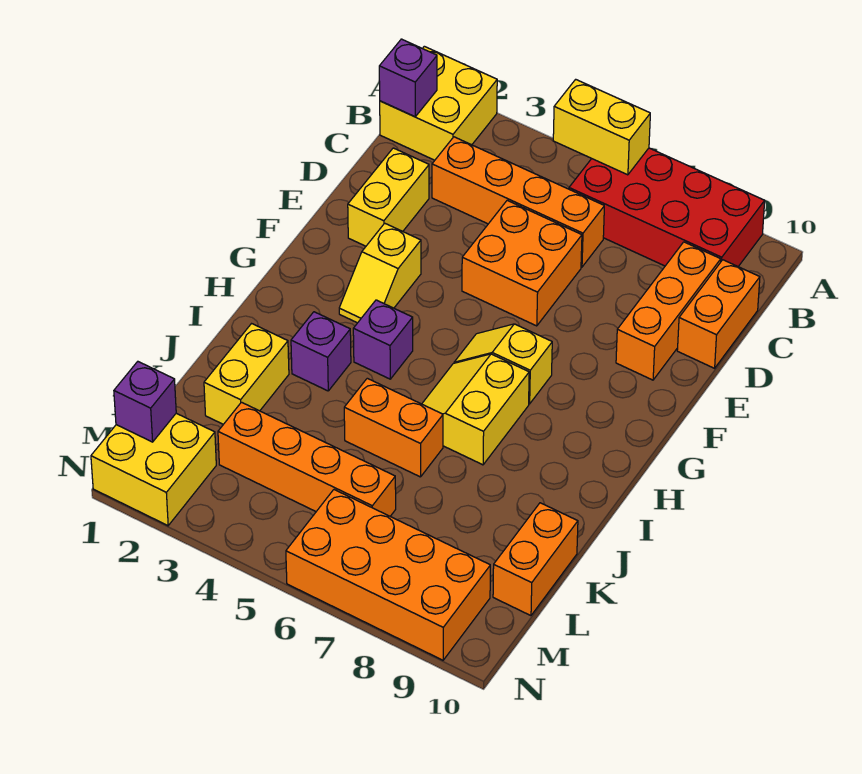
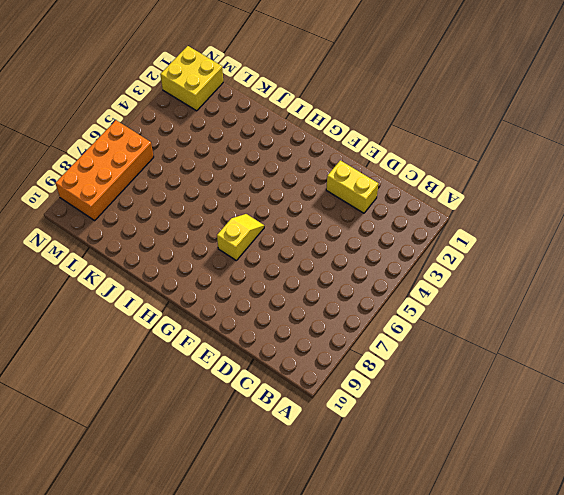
none -> yellow 2x2 brick [380,46,497,160]
none -> red 2x4 brick [569,148,765,266]
none -> orange 1x4 brick [432,137,604,267]

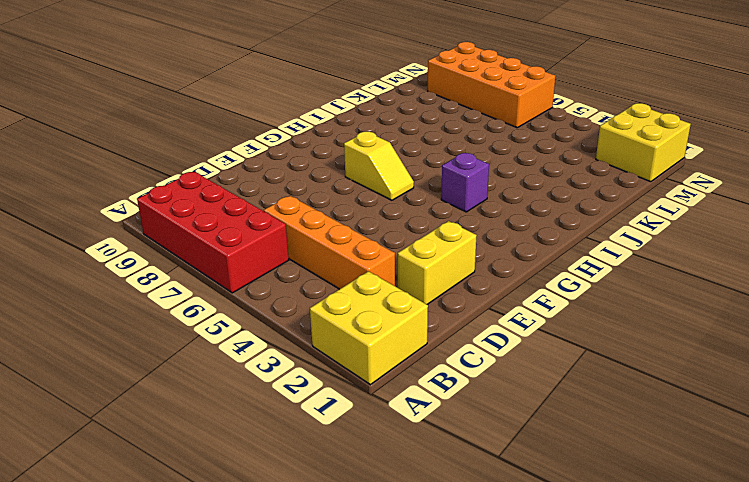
none -> orange 1x3 brick [616,242,721,380]
none -> orange 1x2 brick [677,260,760,368]
none -> orange 2x2 brick [462,200,582,326]

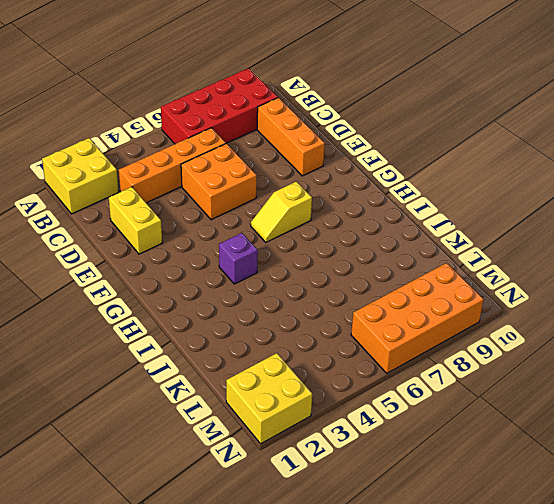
none -> orange 1x2 brick [677,260,760,368]
none -> yellow 1x2 slope [339,223,421,323]
none -> yellow 2x2 slope [422,354,529,465]

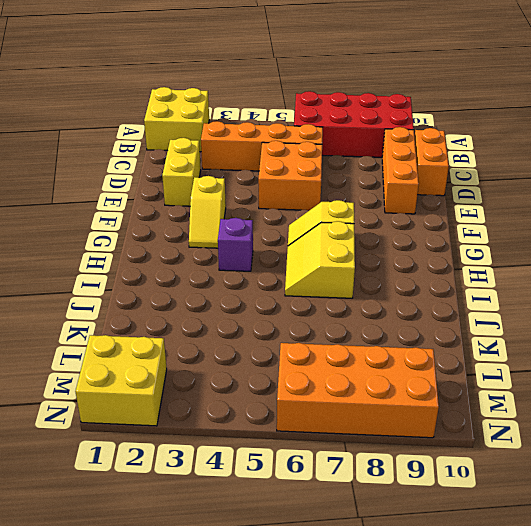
none -> purple 1x1 brick [291,312,351,391]
none -> yellow 1x2 brick [204,324,289,424]
none -> orange 1x2 brick [344,378,443,477]

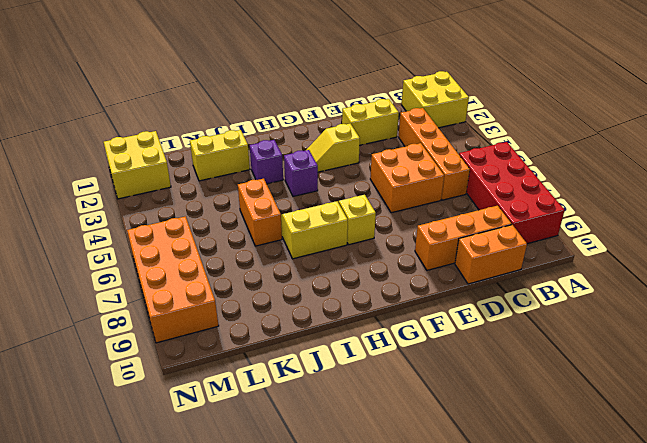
none -> orange 1x2 brick [493,503,578,616]
none -> orange 1x4 brick [218,402,396,516]
none -> yellow 1x2 brick [553,79,650,175]

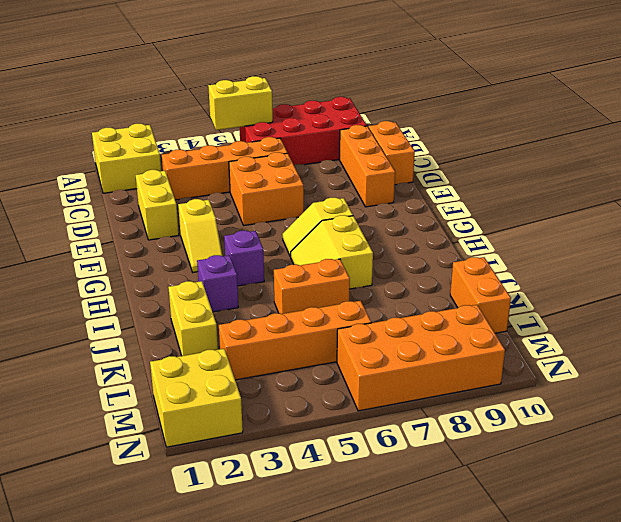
none -> purple 1x1 brick [379,39,437,116]
none -> purple 1x1 brick [114,362,176,442]

